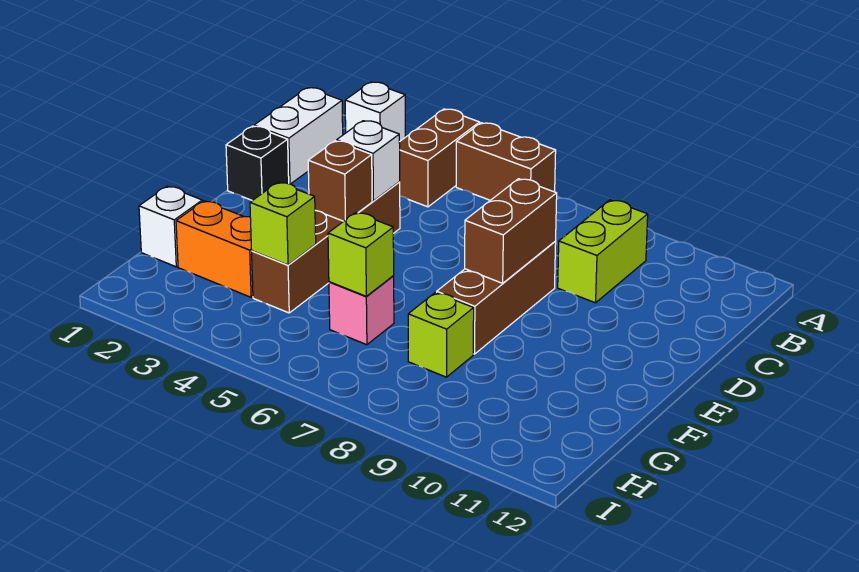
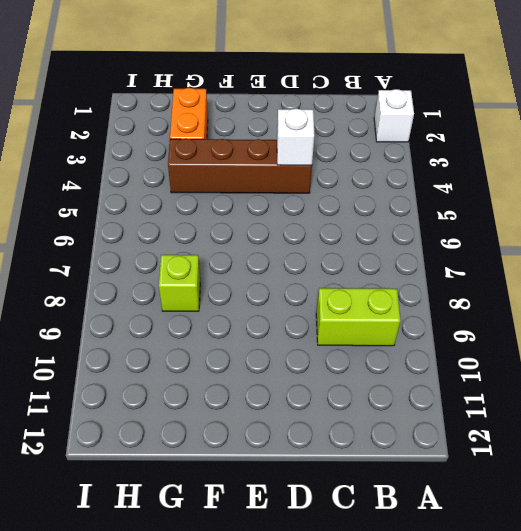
none -> brown 1x2 brick [399,109,480,207]
none -> brown 1x2 brick [456,123,556,200]
none -> white 1x2 brick [254,88,343,184]

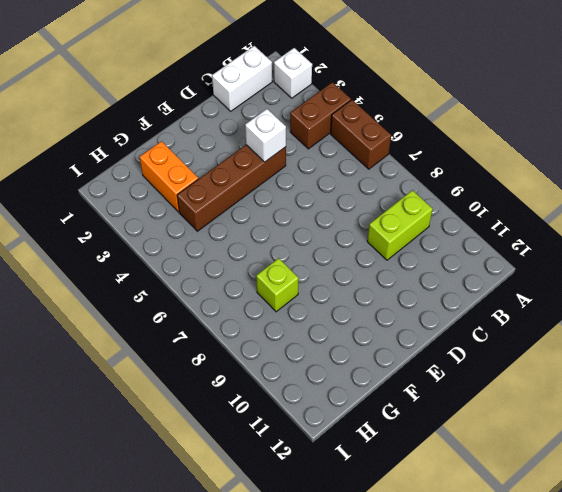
none -> black 1x1 brick [226,126,289,201]
none -> brown 1x3 brick [437,242,556,354]
none -> white 1x1 brick [139,186,202,267]

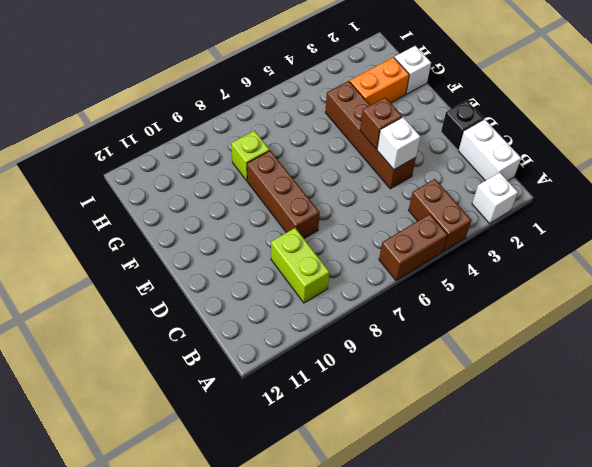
none -> pink 1x1 brick [329,276,394,345]
none -> brown 1x2 brick [465,179,557,283]
none -> lime 1x1 brick [250,182,316,265]

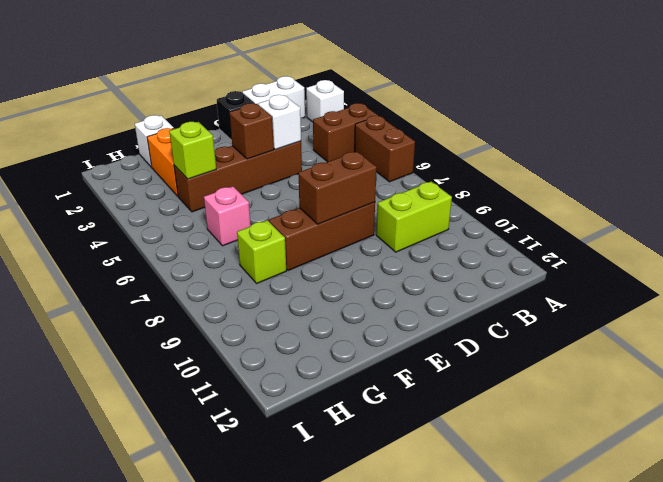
none -> lime 1x1 brick [328,212,394,296]

